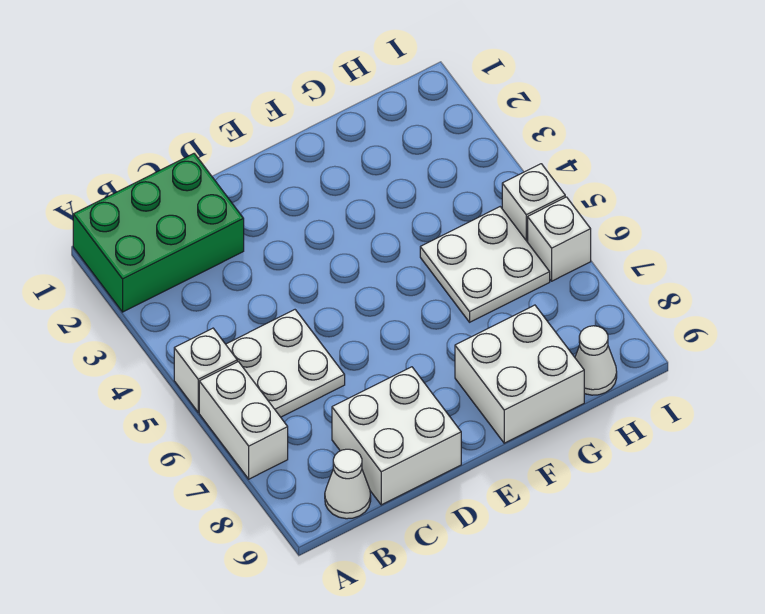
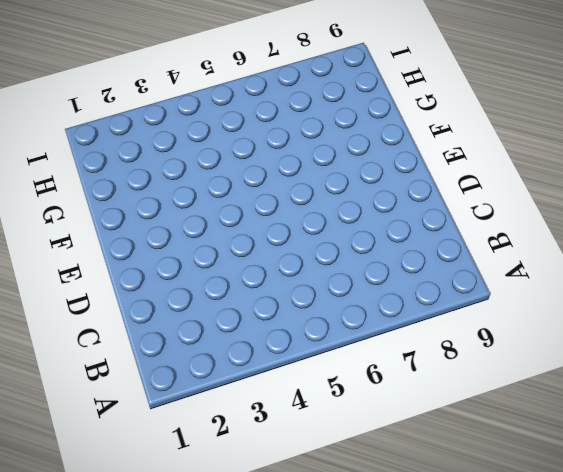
none -> green 2x3 brick [73,154,244,312]
none -> white 1x1 brick [174,328,237,412]

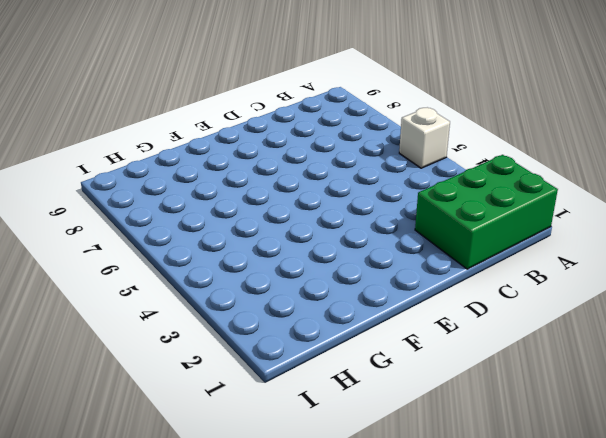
none -> white 1x2 brick [199,362,288,479]
none -> white 2x2 plate [226,310,345,417]

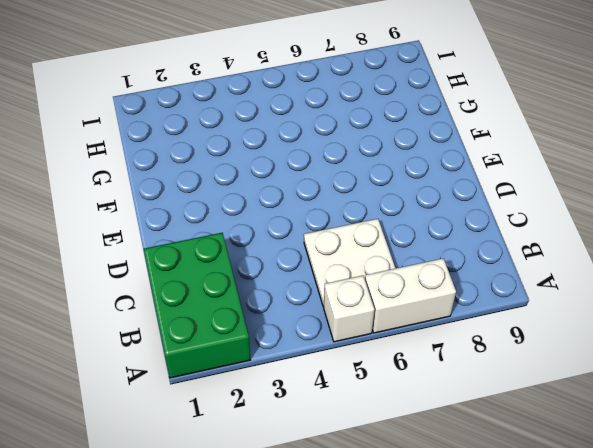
none -> white 1x1 cone [325,449,371,519]
none -> white 2x2 brick [332,367,461,505]

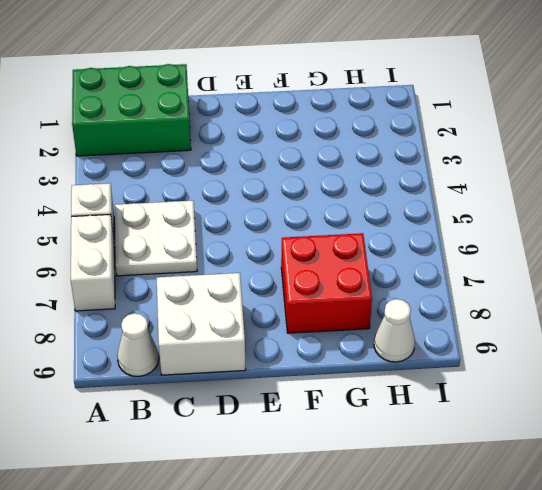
red 2x2 brick [281,233,372,333] -> white 2x2 brick [455,305,584,443]
none -> white 2x2 plate [420,207,550,322]
none -> white 1x1 brick [502,164,565,242]

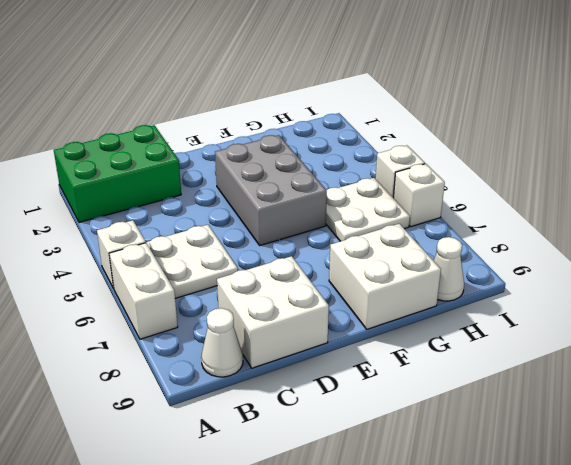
grey 2x3 brick [215,135,327,245] -> none

